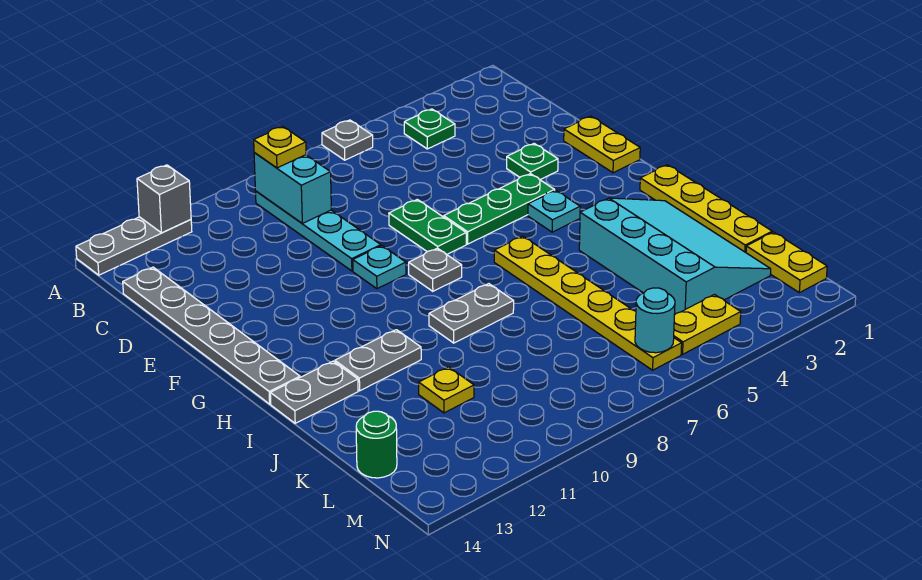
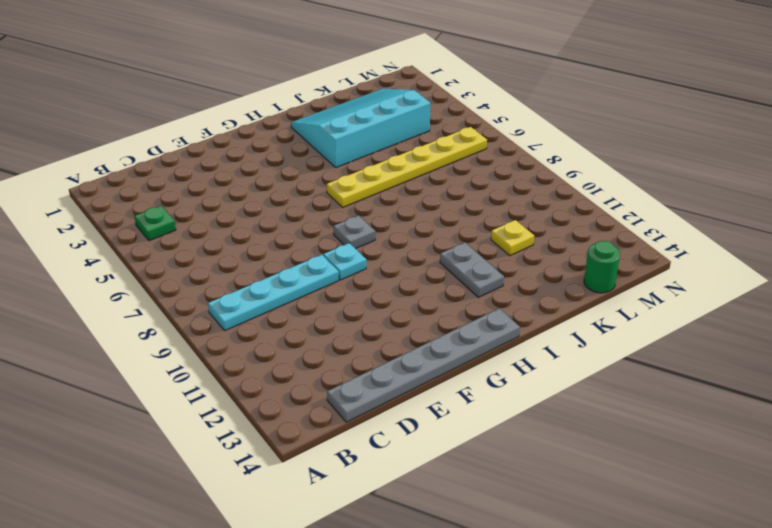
none -> grey 1x1 plate [322,120,373,160]
none -> grey 1x3 plate [76,217,192,275]
none -> yellow 1x2 plate [564,116,640,173]

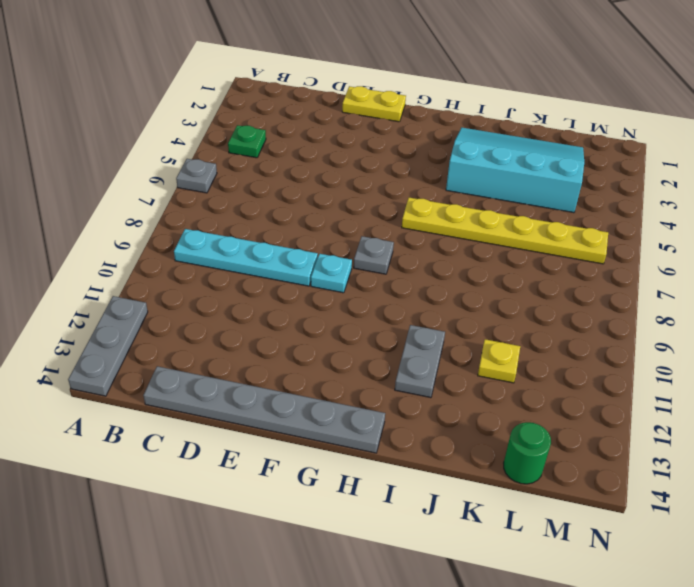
none -> green 1x1 plate [507,144,558,180]
none -> green 1x2 plate [389,199,466,254]
none -> green 1x3 plate [444,174,555,244]

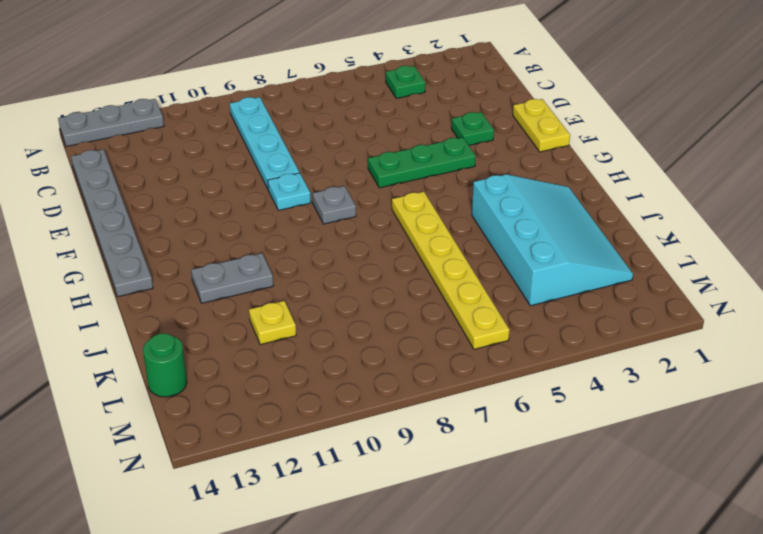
none -> grey 1x1 plate [322,120,373,160]
none -> green 1x2 plate [389,199,466,254]
none -> cyan 1x1 plate [528,190,580,232]

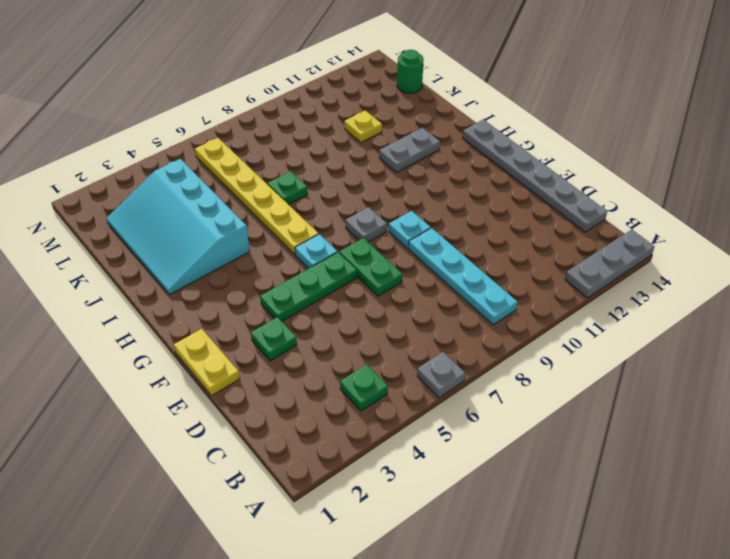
cyan 1x1 plate [295,234,337,269] -> cyan 1x1 plate moved to [528,190,580,232]
green 1x1 plate [268,171,308,205] -> none
none -> yellow 1x4 plate [640,165,772,252]
none -> grey 1x2 plate [429,284,514,343]
none -> grey 1x2 plate [270,361,358,423]

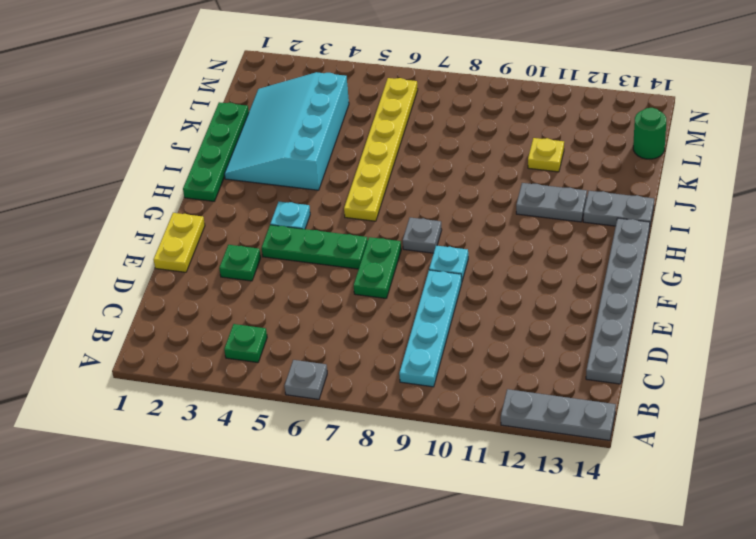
green 1x4 plate [183,102,249,201] -> yellow 1x4 plate [640,165,772,252]
none -> grey 1x2 plate [429,284,514,343]
none -> yellow 1x2 plate [746,232,827,293]
none -> yellow 1x2 plate [674,295,741,354]

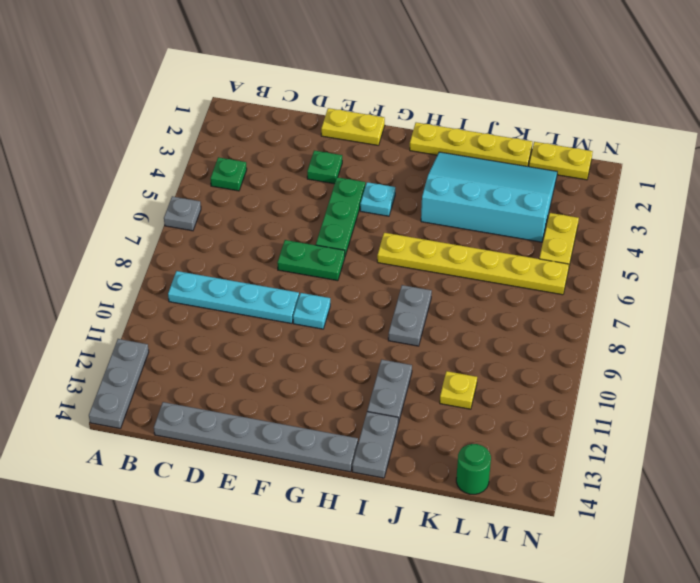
none -> grey 1x1 plate [409,248,462,291]
none -> grey 1x1 brick [137,165,191,233]
none -> cyan 1x2 brick [254,153,331,223]

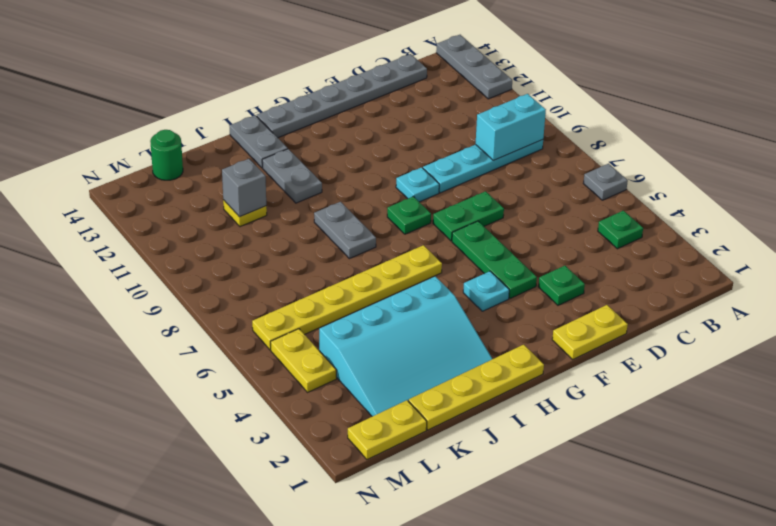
green 1x1 plate [387,196,431,234] -> grey 1x1 plate [409,248,462,291]
grey 1x1 brick [222,159,266,217] -> grey 1x1 brick moved to [137,165,191,233]
none -> cyan 1x1 round brick [635,288,675,353]
none -> yellow 1x1 plate [254,126,306,168]

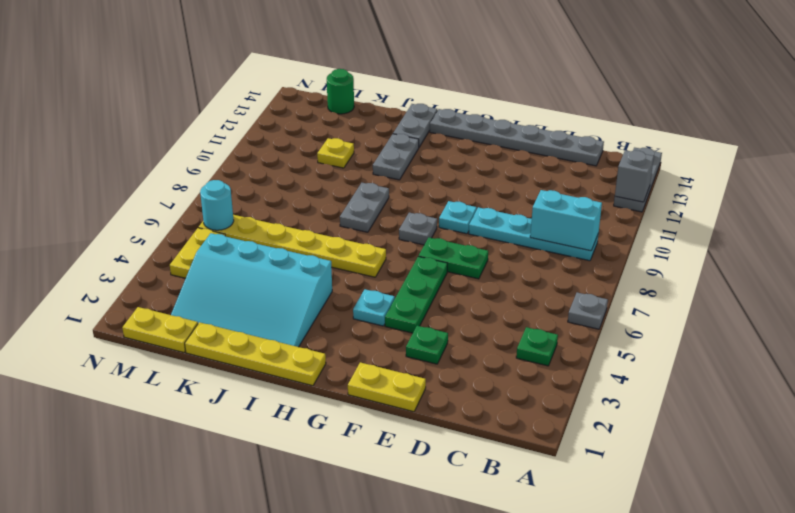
none -> yellow 1x1 plate [254,126,306,168]

